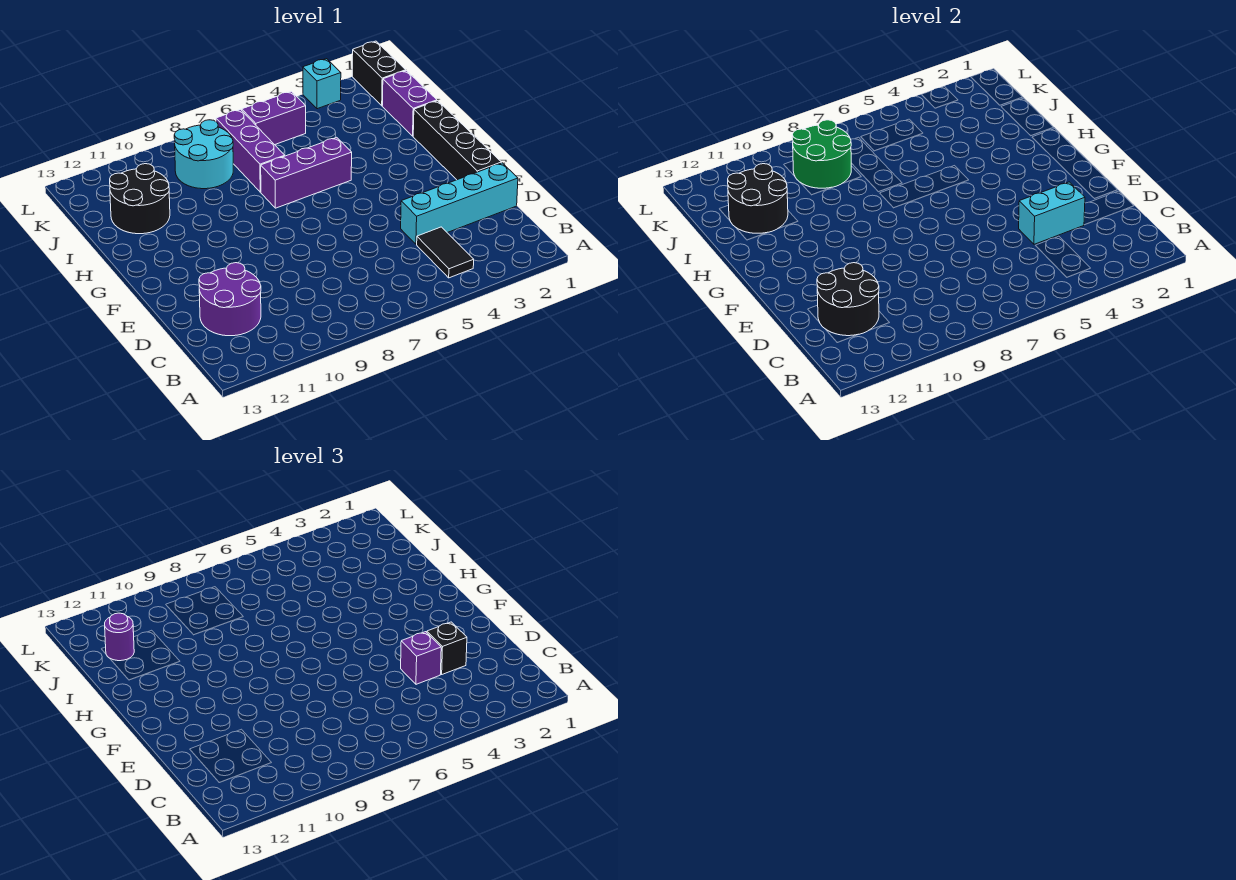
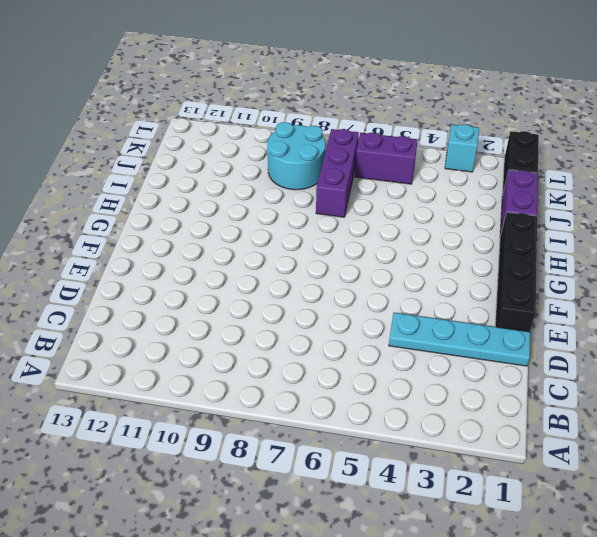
cyan 1x4 plate [389,313,530,366] -> cyan 1x4 brick [401,163,518,244]
none -> black 1x2 tile [417,227,474,278]
none -> purple 2x2 round brick [199,263,261,336]
none -> purple 1x3 brick [261,137,352,208]

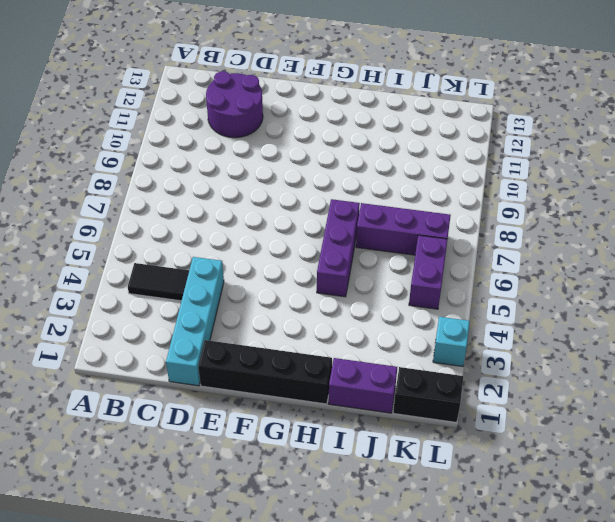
none -> black 2x2 round brick [110,164,170,234]
none -> cyan 2x2 round brick [174,120,233,189]
none -> black 2x2 round brick [817,263,879,336]

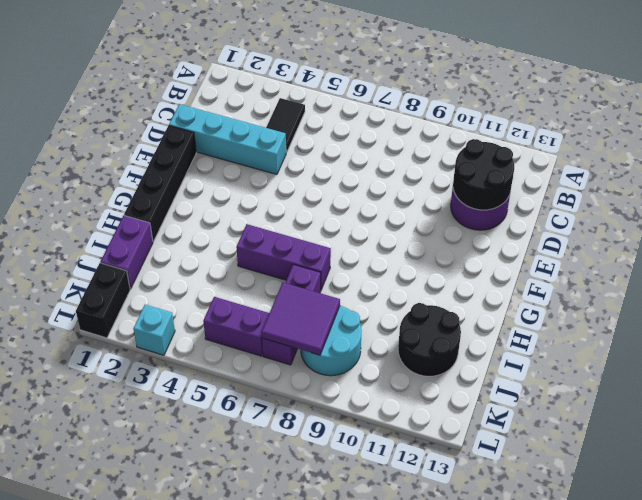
purple 2x2 tile [262,283,340,355] -> green 2x2 round brick [792,120,851,188]
none -> cyan 1x2 brick [1019,182,1085,244]
none -> black 2x2 round brick [728,164,788,233]
none -> black 1x1 brick [427,622,467,674]

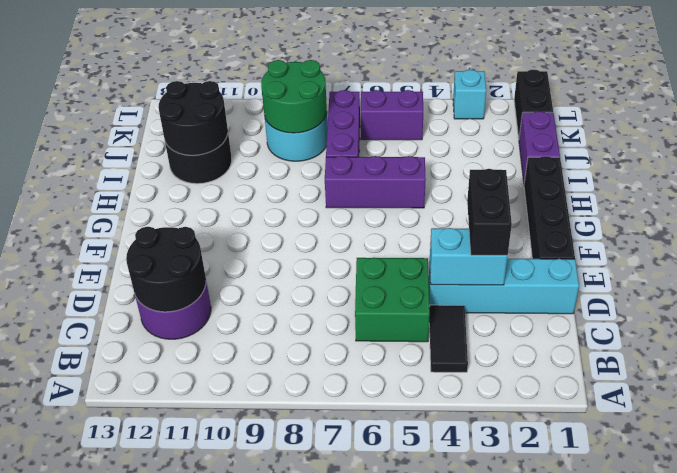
green 2x2 brick [355,258,430,342] -> none
black 1x2 brick [467,169,512,255] -> black 1x1 brick [427,622,467,674]
none -> purple 1x1 brick [401,632,441,684]
none -> purple 1x1 round brick [105,613,134,661]

